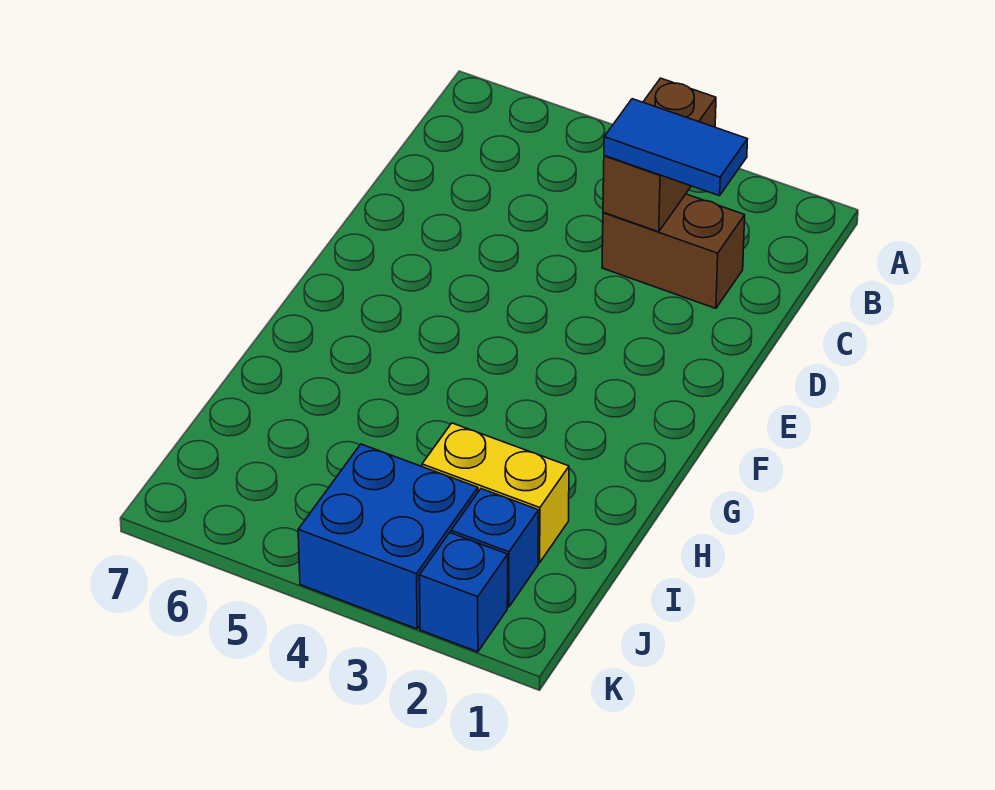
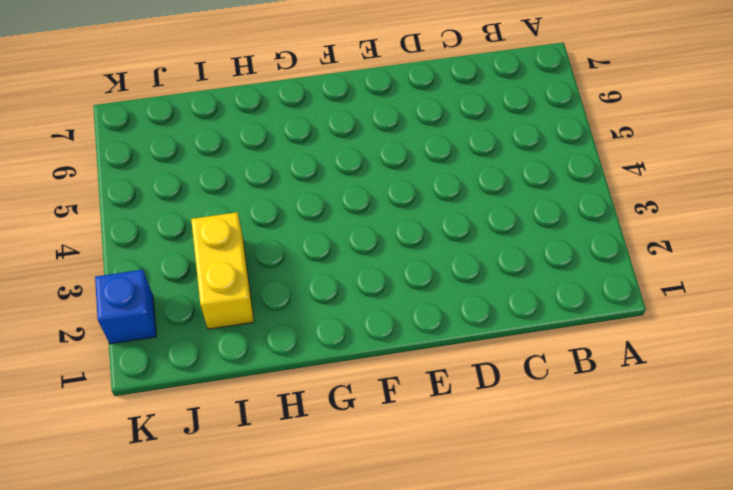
none -> brown 1x2 brick [602,194,745,308]
none -> blue 1x1 brick [451,489,539,607]

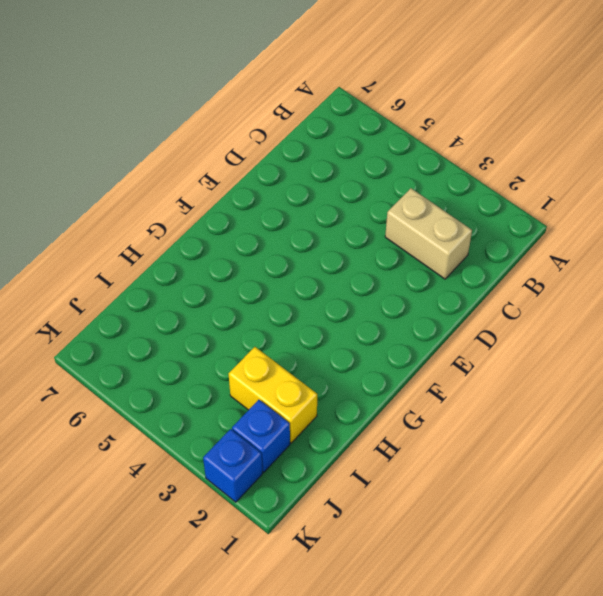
tan 1x2 brick [385,188,472,279] -> brown 1x2 brick [602,194,745,308]
none -> blue 2x2 brick [298,444,478,629]
none -> brown 1x2 brick [603,78,716,232]

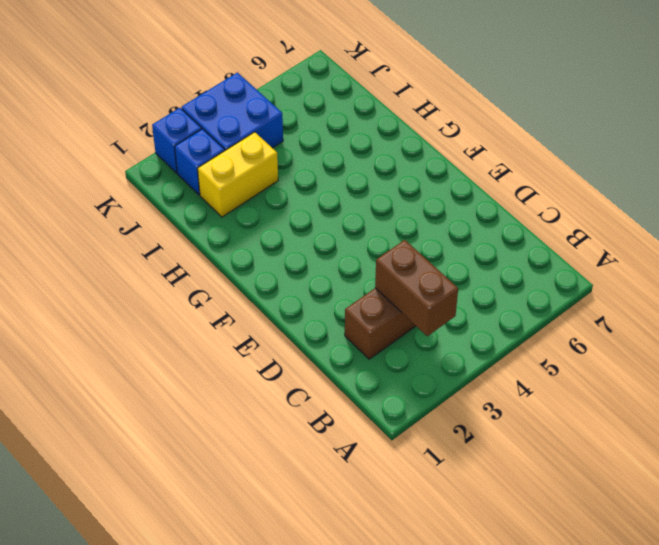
none -> blue 1x2 tile [604,99,748,196]

